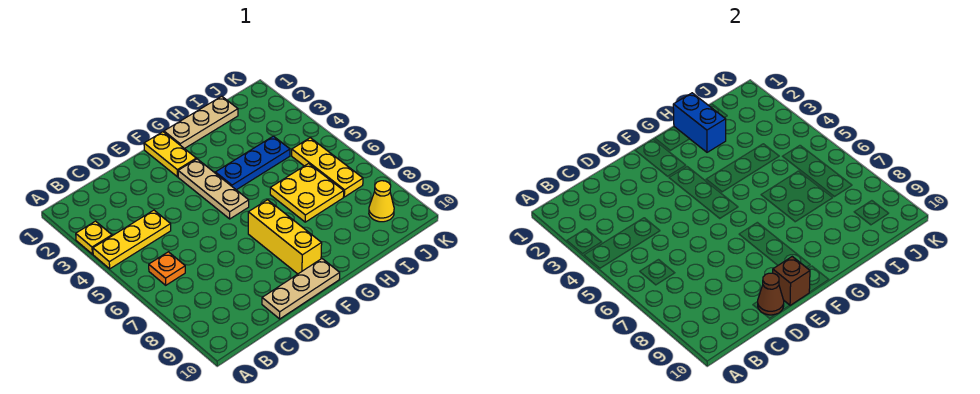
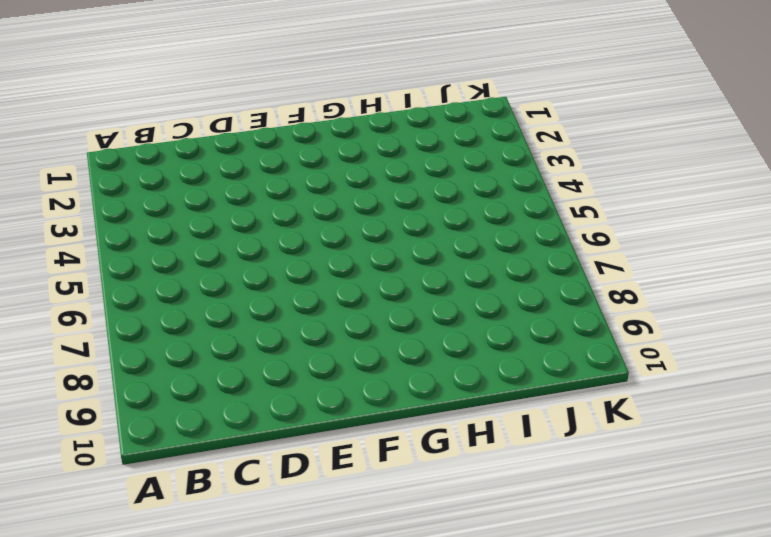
none -> yellow 1x1 plate [76,221,112,254]
none -> yellow 1x3 plate [93,210,171,269]
none -> orange 1x1 plate [149,252,185,285]

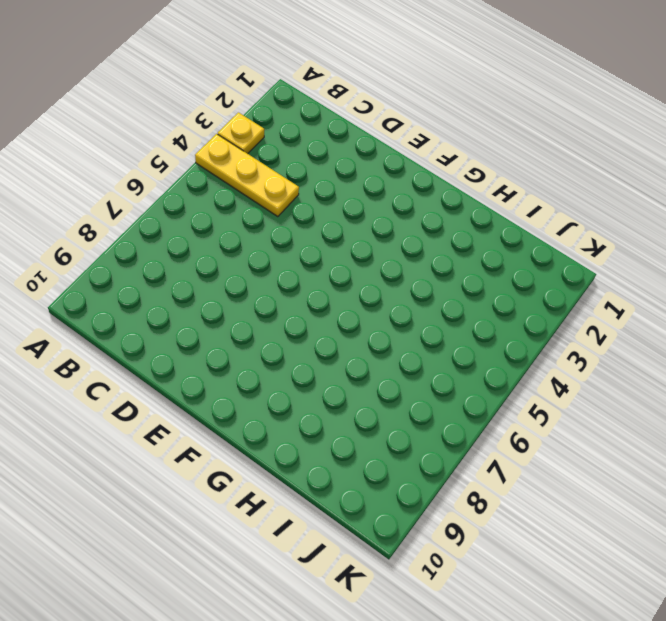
none -> orange 1x1 plate [149,252,185,285]
none -> tan 1x3 plate [262,259,340,319]
none -> yellow 1x2 plate [144,132,196,177]

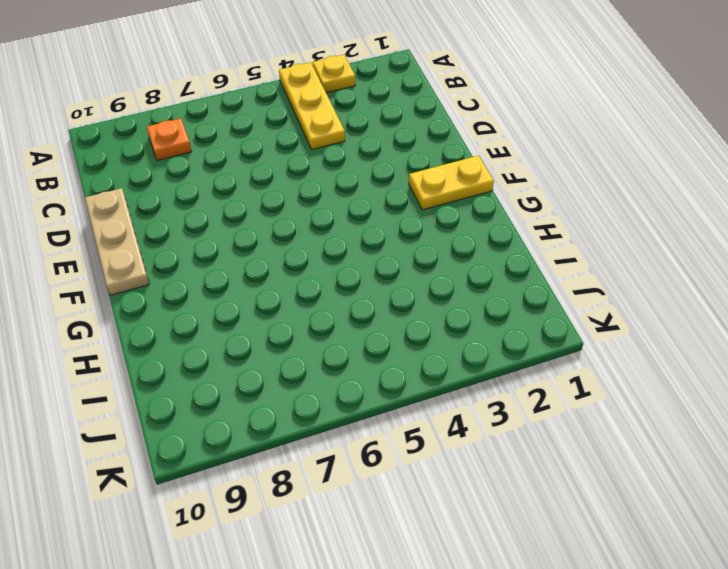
orange 1x1 plate [147,118,192,161] -> orange 1x1 plate moved to [149,252,185,285]
none -> tan 1x3 plate [178,159,249,219]
none -> yellow 1x3 brick [248,200,322,274]
none -> tan 1x3 plate [164,96,238,149]

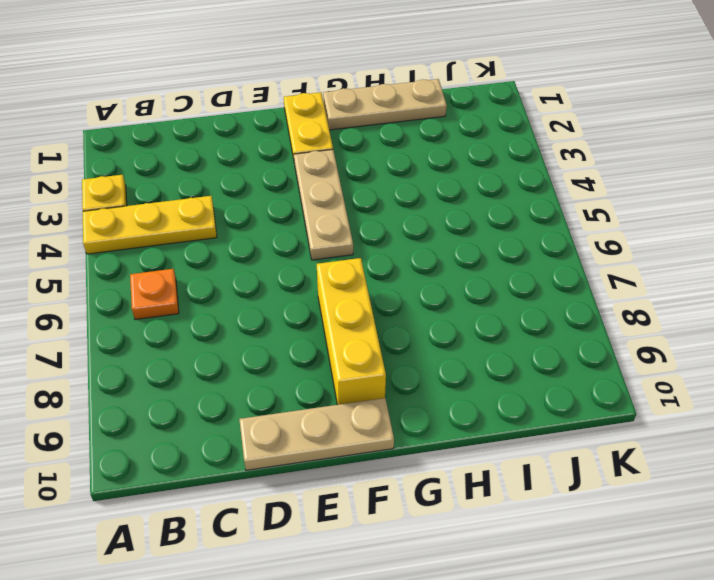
none -> blue 1x3 plate [215,136,290,190]
none -> yellow 2x2 plate [270,164,344,222]
none -> yellow 1x3 plate [292,138,363,197]

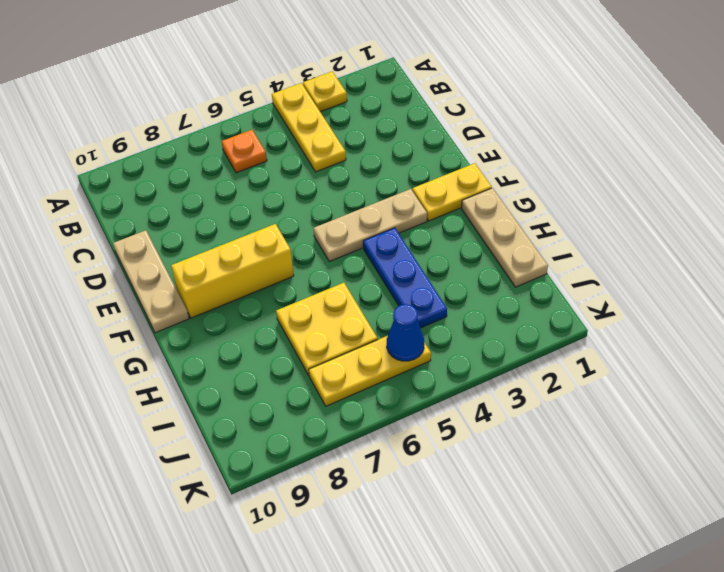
blue 1x1 cone [387,304,424,361] -> none
none -> yellow 1x1 cone [369,181,394,222]
none -> brown 1x1 cone [758,273,784,315]
none -> brown 1x1 brick [773,257,810,305]

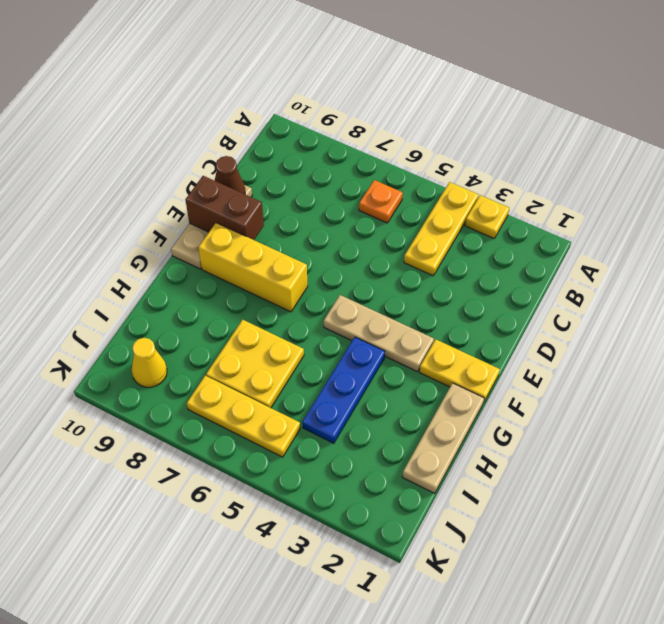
brown 1x2 brick [185,176,264,240] -> brown 1x1 brick [773,257,810,305]
none -> blue 1x2 brick [673,93,726,152]

